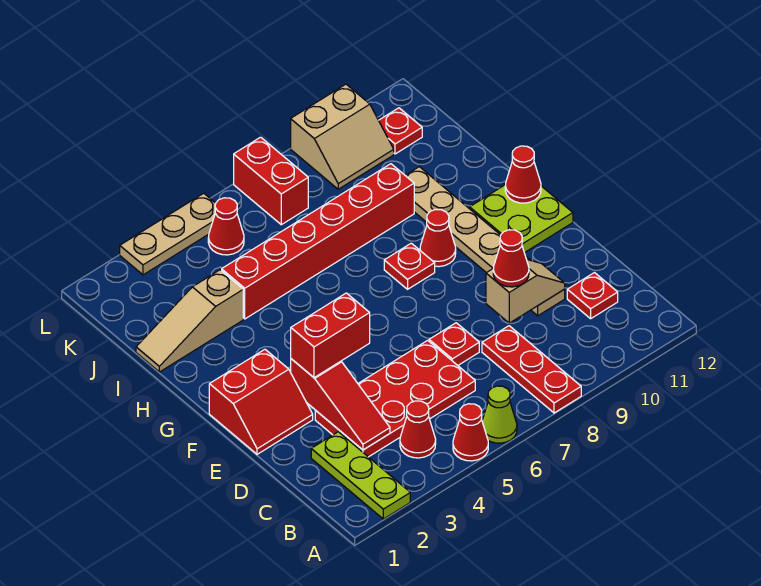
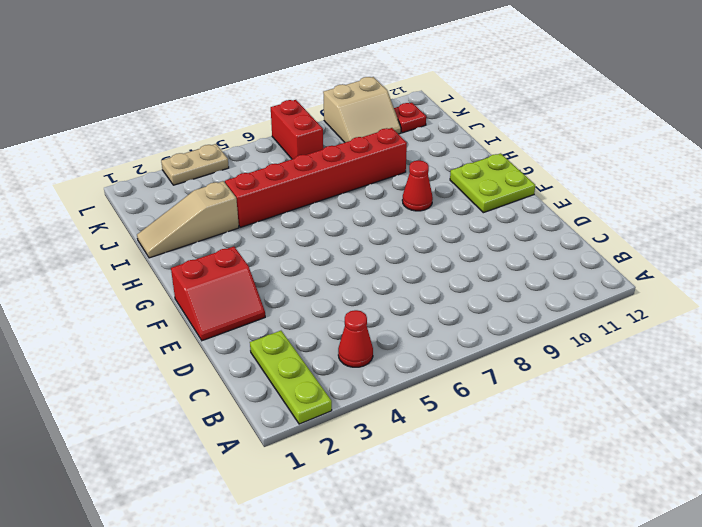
tan 1x2 plate [161,144,229,185] -> tan 1x3 plate [120,193,216,275]
none -> red 1x1 cone [453,404,488,461]
none -> lime 1x1 cone [482,386,517,443]
none -> red 1x3 plate [482,326,581,413]

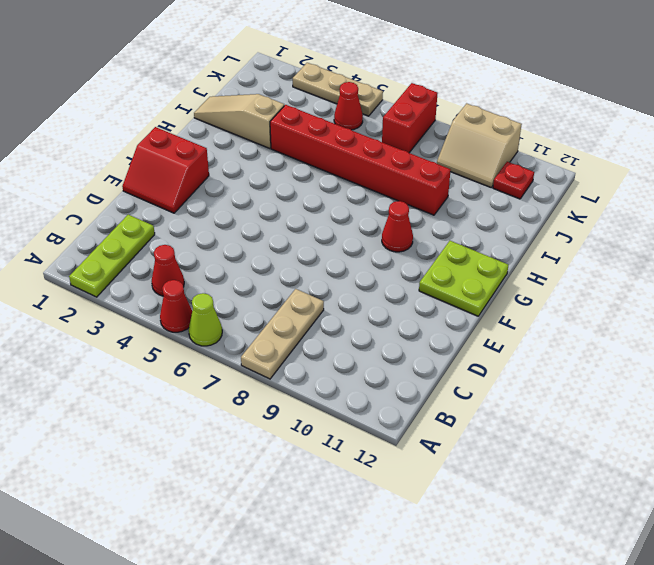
tan 1x3 plate [241,289,324,379] -> red 1x3 plate [482,326,581,413]
none -> red 2x4 plate [315,340,475,457]
none -> red 1x1 plate [567,273,618,319]
none -> red 1x1 plate [429,323,479,365]

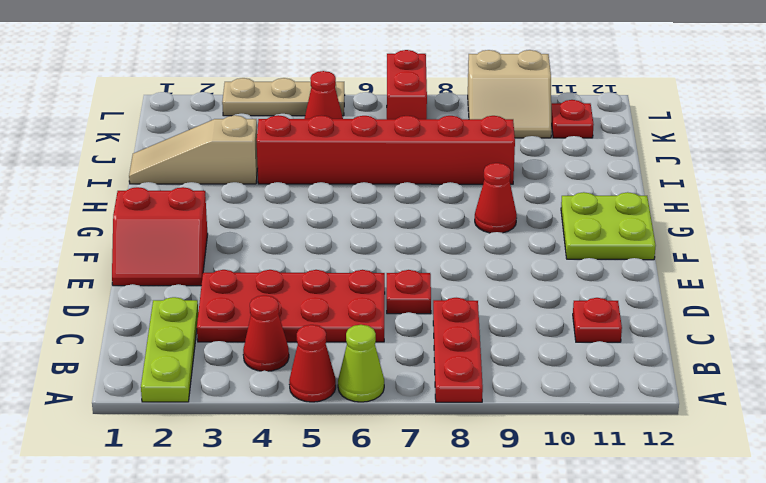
none -> tan 1x6 plate [405,167,565,316]
none -> red 1x1 plate [384,243,435,289]
none -> red 1x3 slope [291,359,390,450]

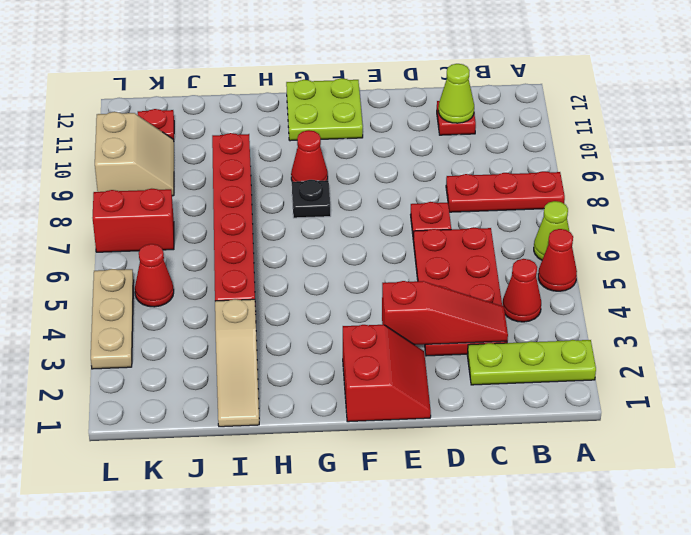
lime 1x1 cone [438,64,474,123] -> none
black 1x1 plate [292,180,331,218] -> red 1x1 plate [384,243,435,289]
none -> tan 1x6 plate [405,167,565,316]
none -> tan 1x2 slope [486,260,565,323]
none -> red 1x1 cone [505,146,541,203]

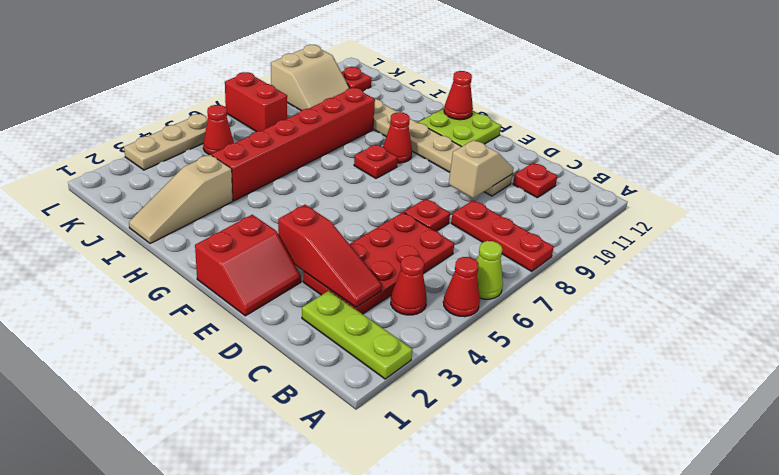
none -> red 1x1 cone [493,230,529,287]
none -> red 1x2 brick [291,293,370,378]

